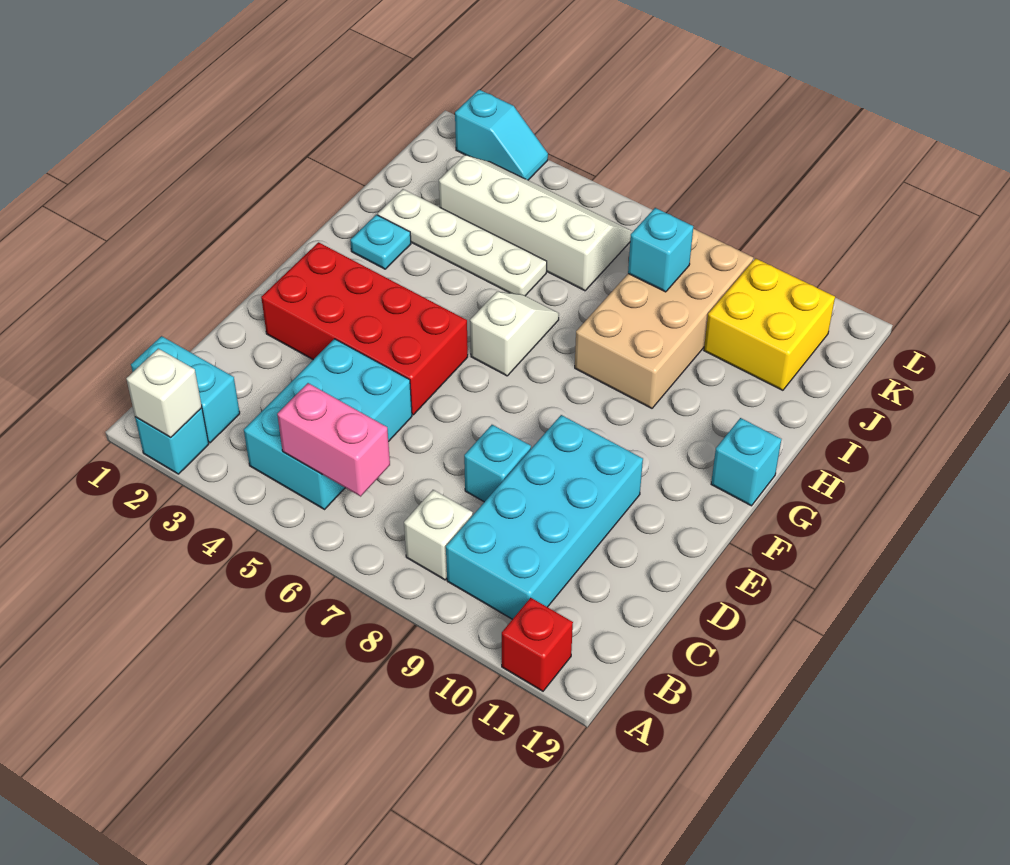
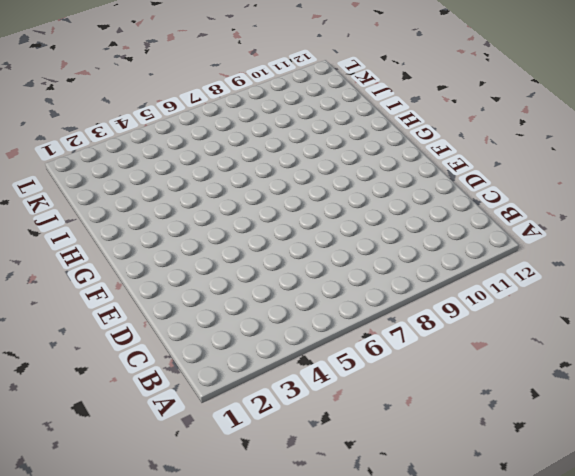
none -> cyan 1x1 brick [135,408,209,474]
none -> red 1x1 brick [502,598,573,691]
none -> cyan 1x2 brick [131,336,240,443]

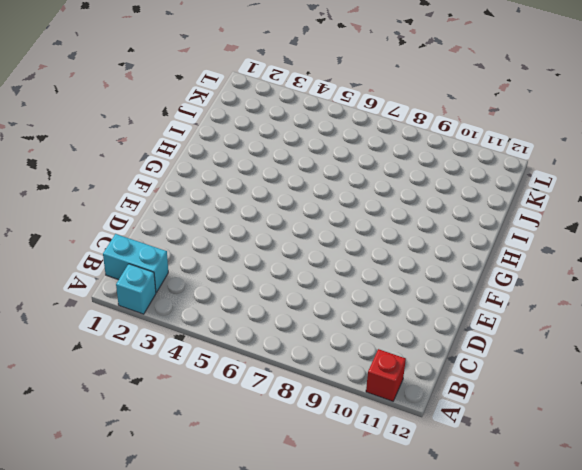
none -> cyan 2x3 brick [244,339,412,509]
none -> white 1x1 brick [404,490,473,580]
none -> cyan 2x4 brick [446,415,643,619]

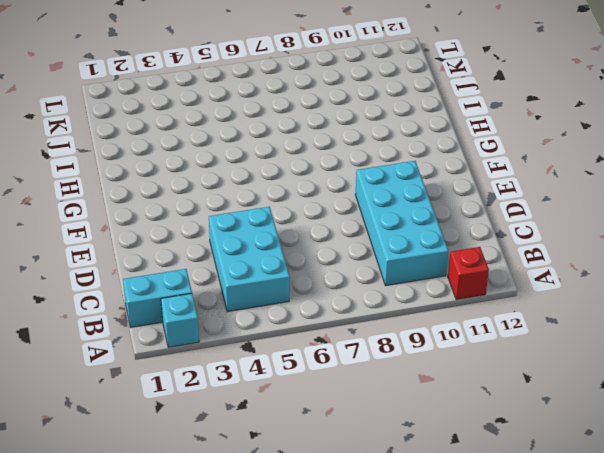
none -> white 1x1 brick [404,490,473,580]
none -> cyan 1x1 brick [464,425,531,502]
none -> red 2x4 brick [261,242,468,415]

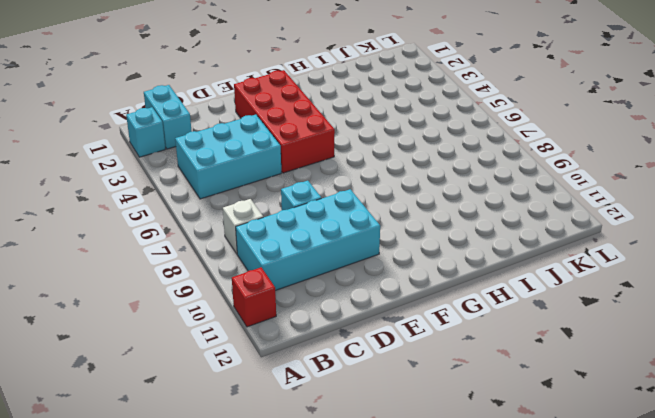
none -> white 1x2 slope [470,292,559,376]
none -> cyan 1x1 brick [711,418,781,506]
none -> cyan 1x1 plate [350,215,411,269]

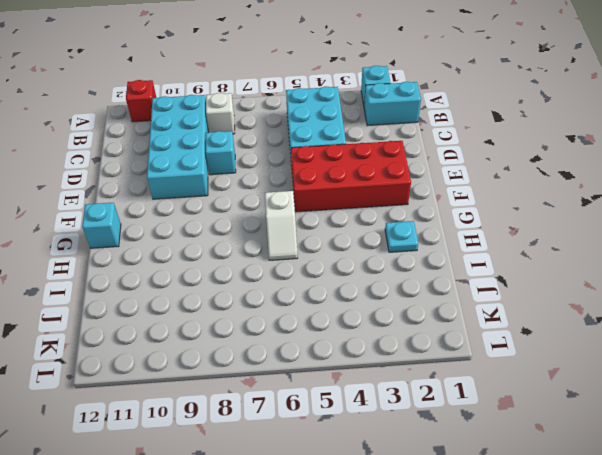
none -> tan 2x4 brick [575,229,753,408]
none -> white 1x4 plate [378,189,547,296]
none -> white 2x4 slope [439,155,633,291]

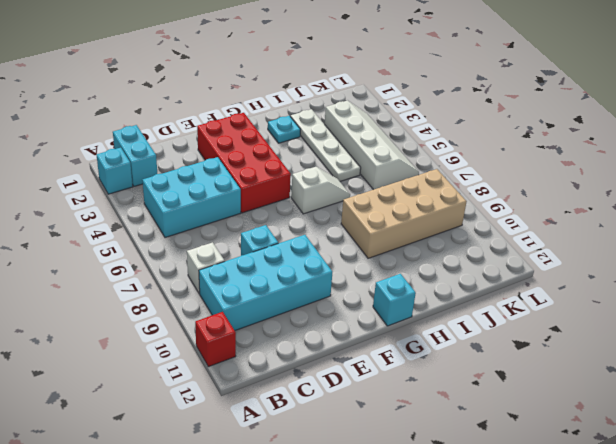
none -> yellow 2x2 brick [704,258,835,390]
none -> cyan 1x2 slope [455,90,548,180]
none -> white 1x1 brick [126,349,202,437]

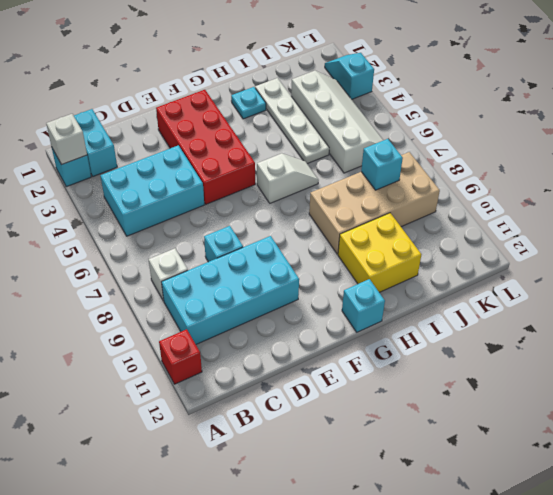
yellow 2x2 brick [338,213,421,292] -> yellow 2x2 brick moved to [704,258,835,390]
cyan 1x2 slope [325,53,374,99] -> cyan 1x2 slope turned to [455,90,548,180]
none -> pink 1x2 brick [277,383,390,496]

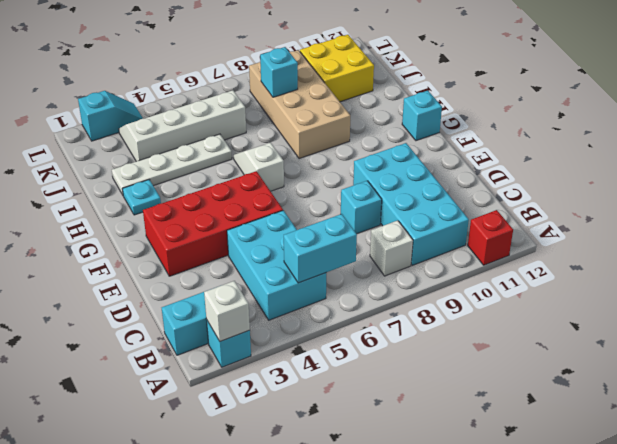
cyan 1x2 brick [284,214,357,283] -> pink 1x2 brick [277,383,390,496]

